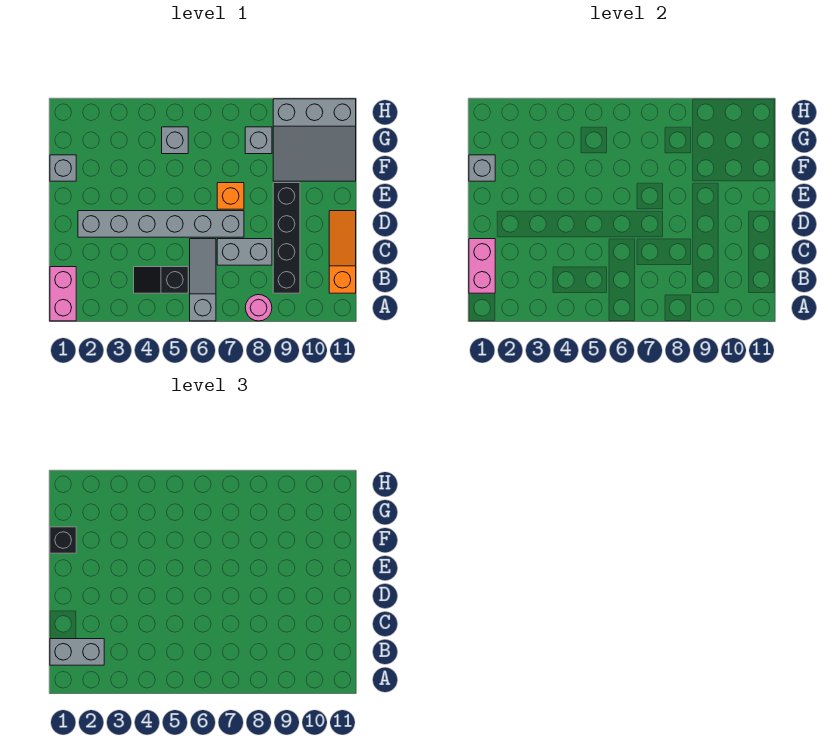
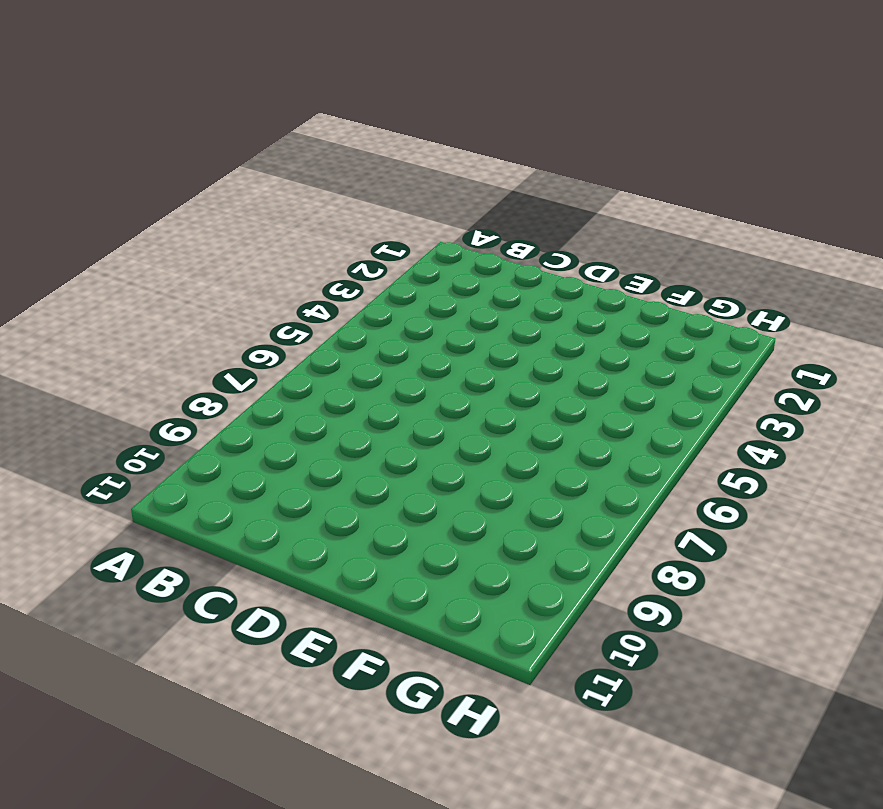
none -> pink 1x2 brick [50,267,76,321]
none -> grey 1x3 slope [190,239,216,321]
none -> pink 1x1 round brick [245,295,272,321]

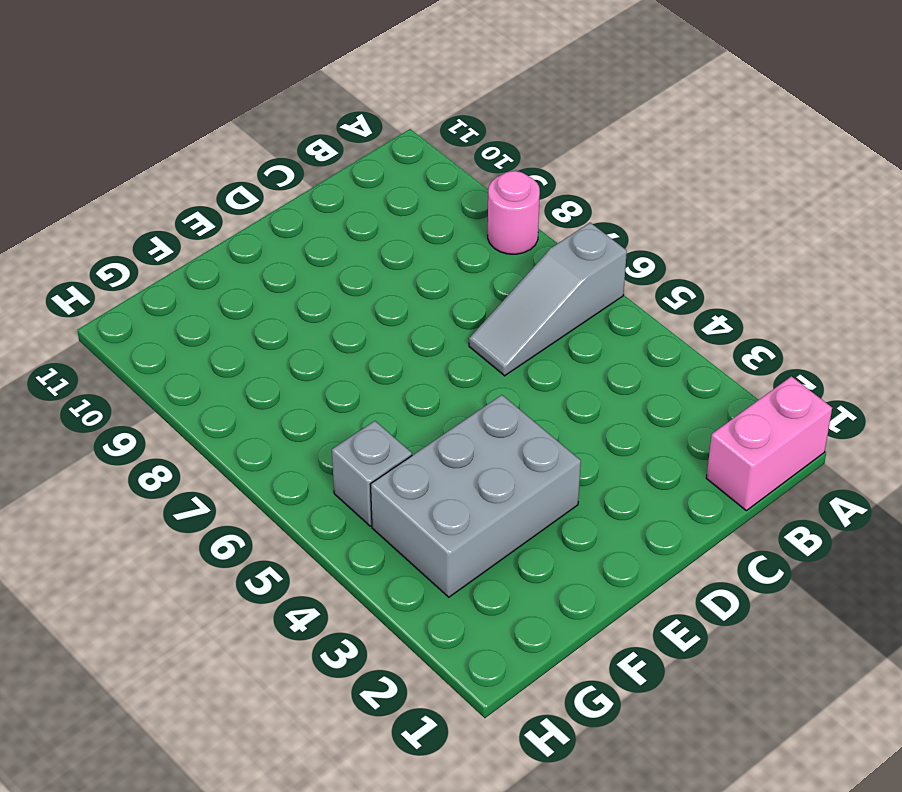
grey 2x3 brick [370,395,581,597] -> none
none -> black 1x2 slope [134,267,188,293]
none -> black 1x4 brick [273,183,300,293]
none -> orange 1x3 slope [329,211,356,293]

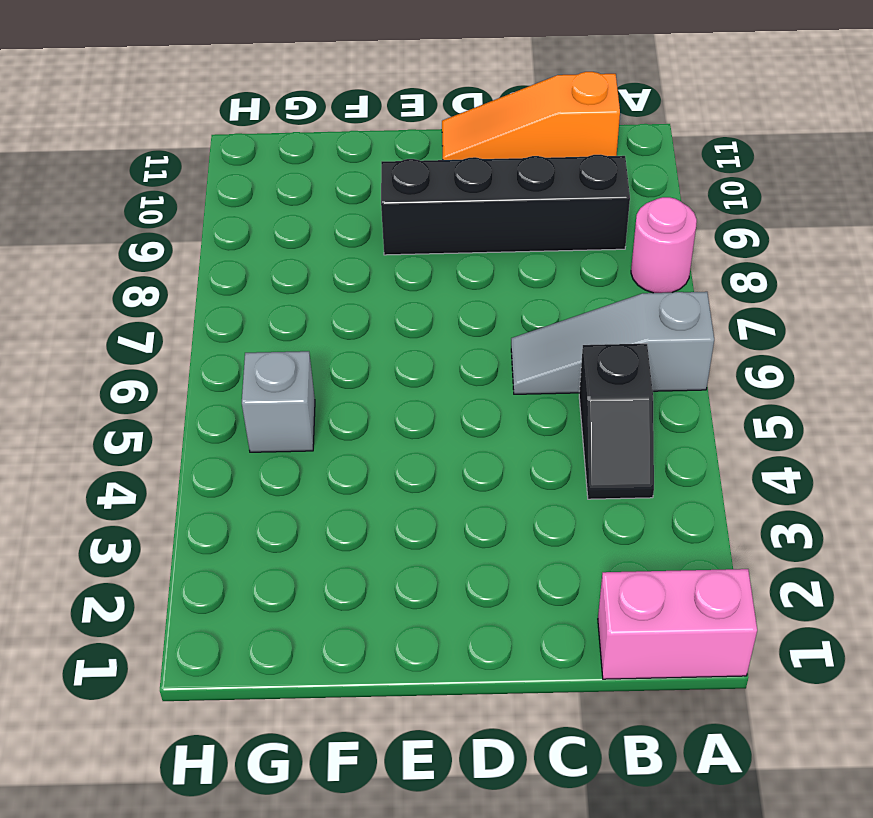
none -> grey 1x2 brick [217,239,272,265]
none -> grey 1x6 brick [78,211,244,237]
none -> orange 1x1 brick [217,183,244,209]

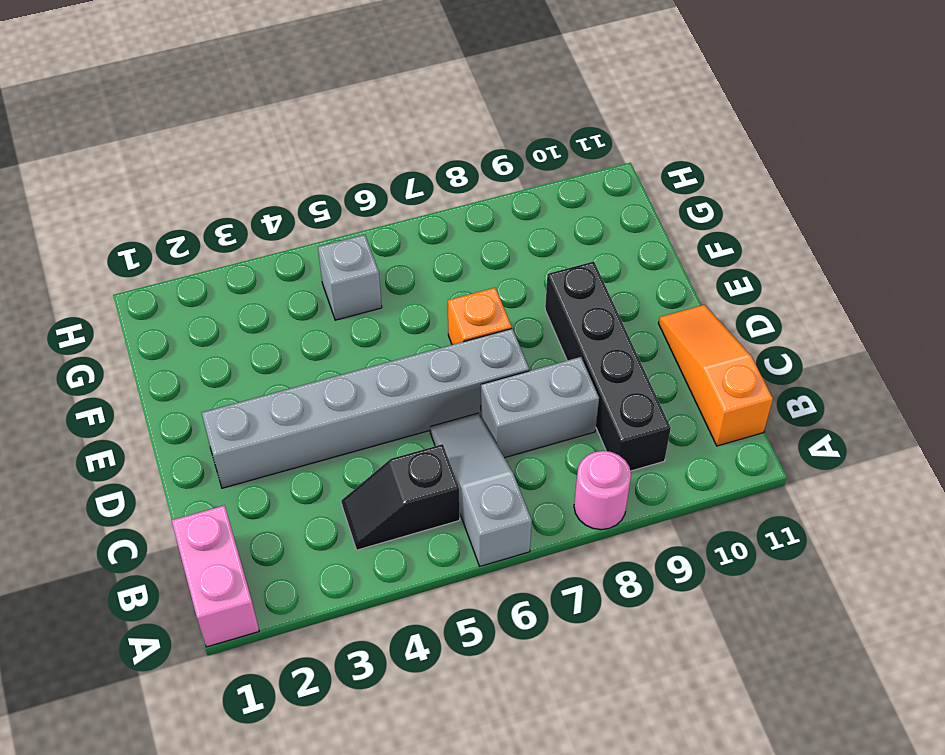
none -> grey 1x1 brick [50,155,76,181]
none -> grey 3x3 slope [273,99,356,181]
none -> grey 1x1 brick [245,127,272,154]

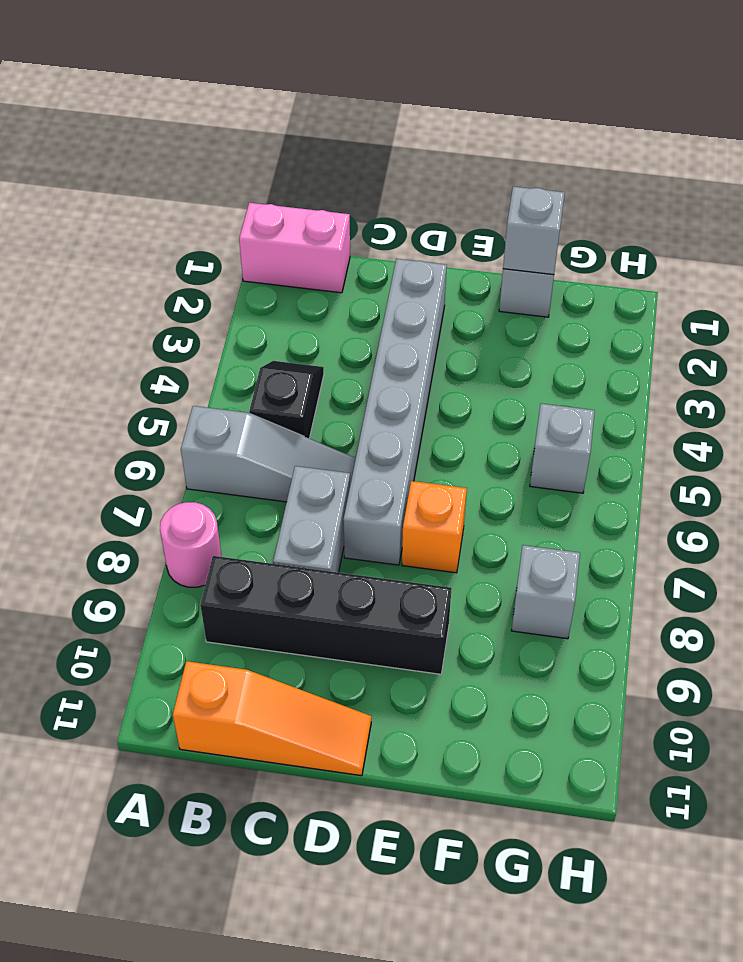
none -> grey 3x3 slope [273,99,356,181]
none -> pink 1x2 brick [469,239,495,293]
none -> grey 1x2 brick [50,639,104,665]

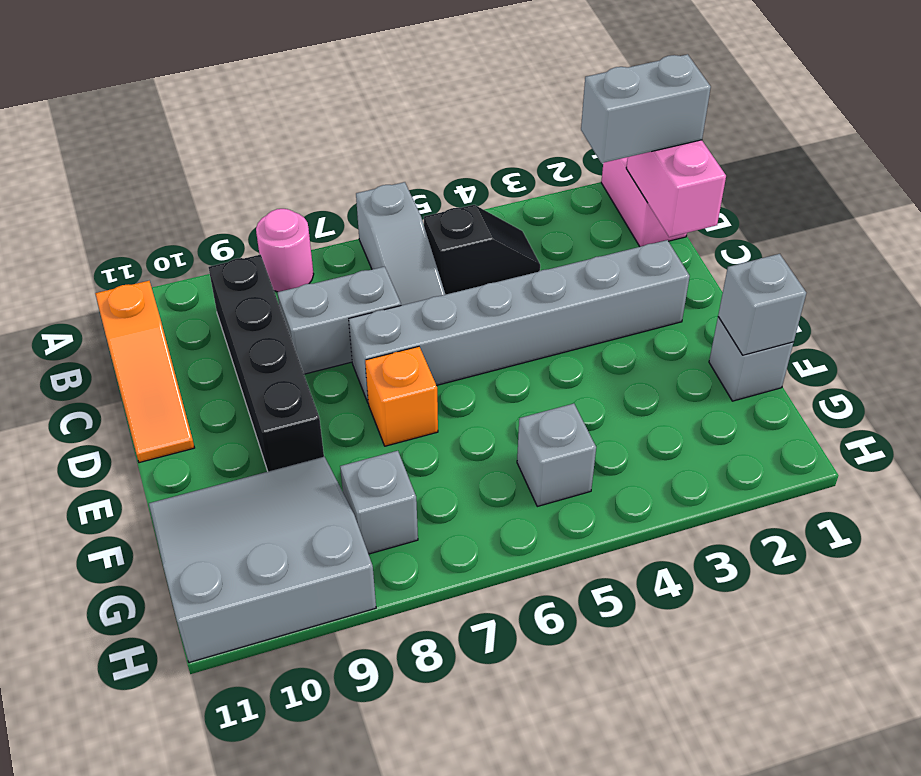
none -> black 1x1 brick [50,527,76,553]

